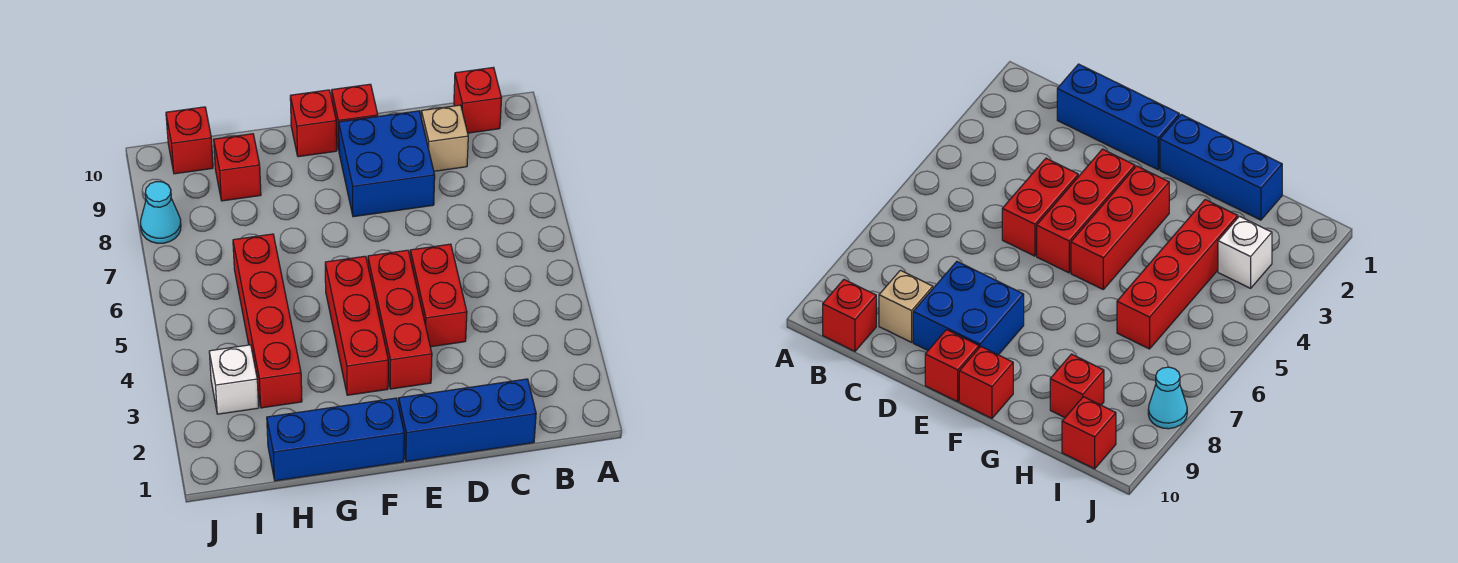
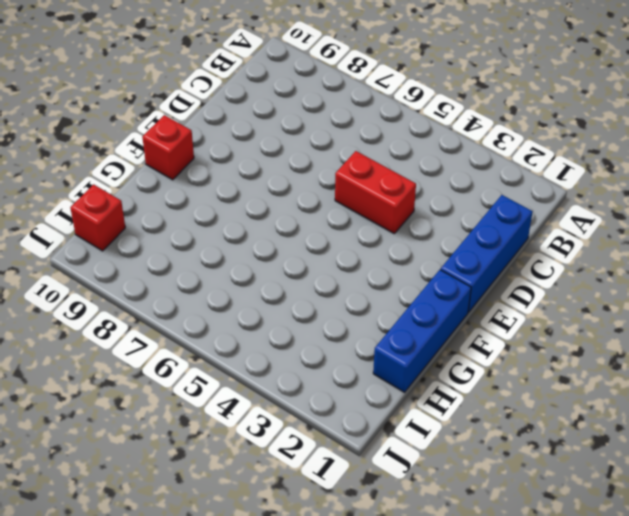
none -> red 1x1 brick [454,67,502,133]
none -> tan 1x1 brick [421,105,468,171]
none -> blue 2x2 brick [339,111,435,217]

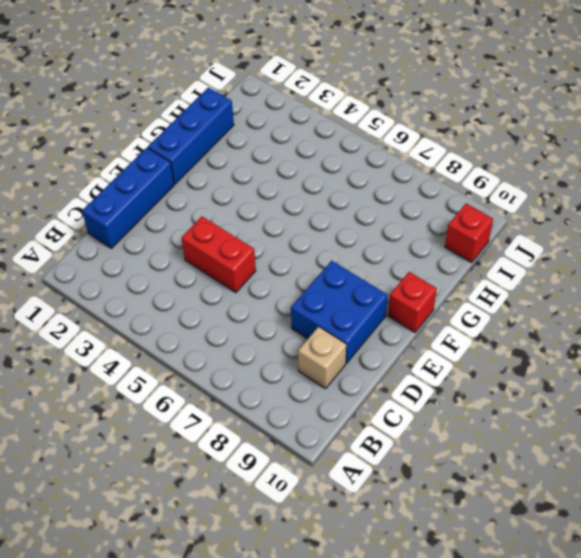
none -> red 1x1 brick [454,67,502,133]
none -> red 1x3 brick [368,250,432,389]
none -> red 1x1 brick [332,84,378,150]

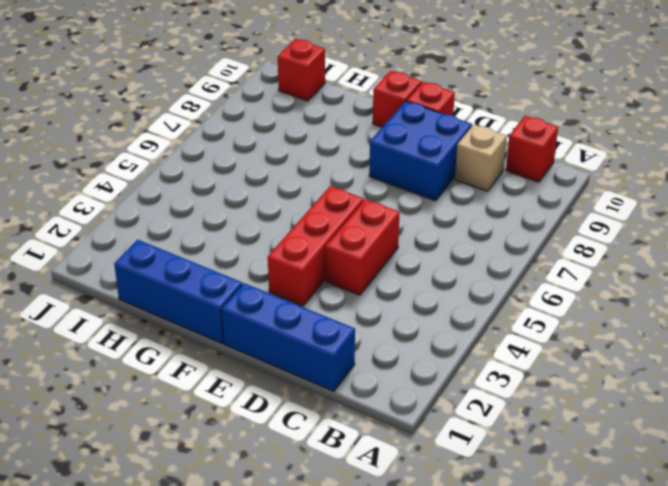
none -> red 1x3 brick [325,256,388,395]
none -> red 1x4 brick [233,234,302,408]
none -> red 1x1 brick [214,134,261,201]

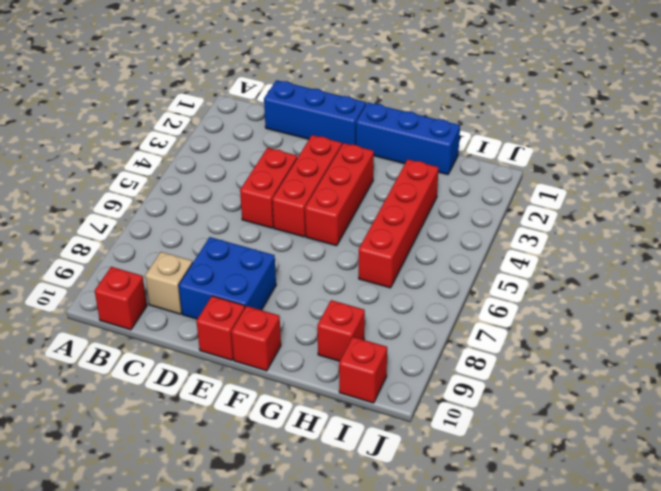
none -> white 1x1 brick [209,345,259,414]
none -> cyan 1x1 cone [141,182,181,243]

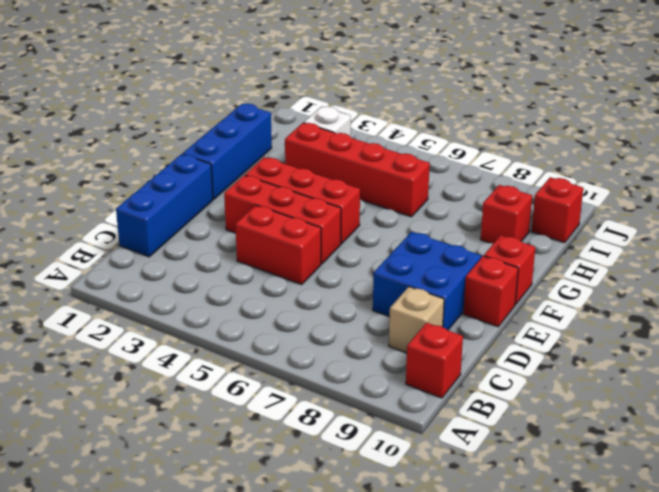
none -> cyan 1x1 cone [141,182,181,243]

